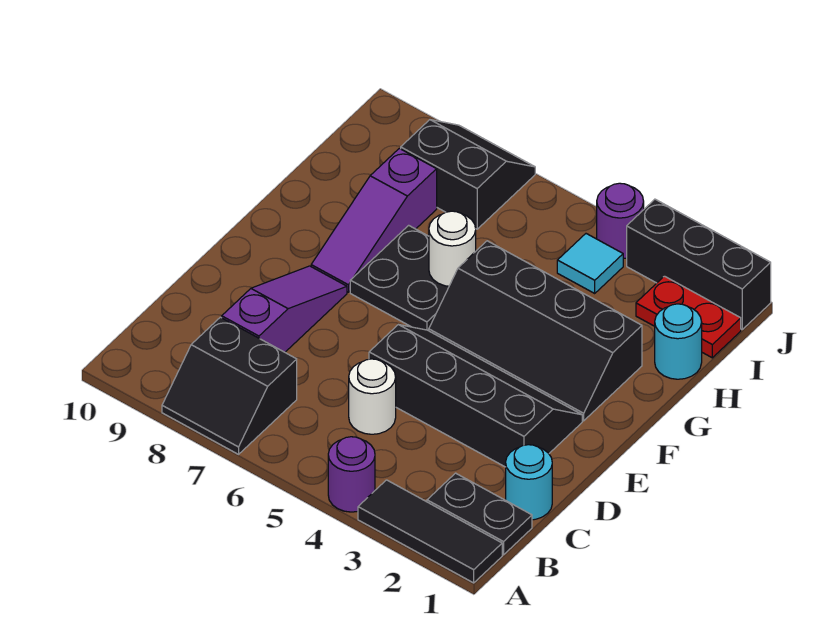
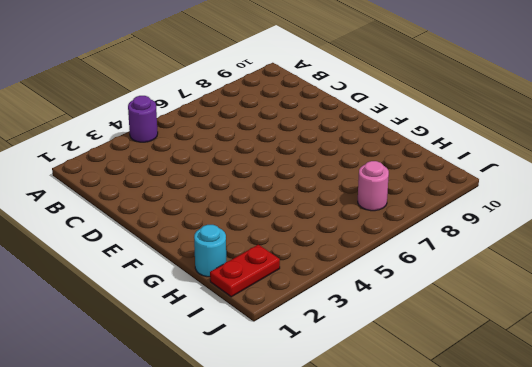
pink 1x1 round brick [358,161,389,211] -> black 2x2 slope [401,120,535,229]
none -> black 1x3 tile [358,480,502,583]
none -> black 2x2 slope [162,317,297,454]
none -> black 1x2 plate [427,473,532,555]

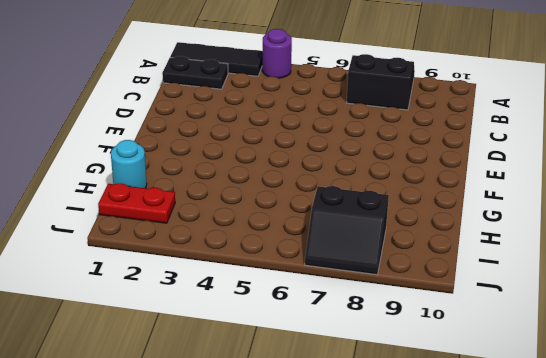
none -> cyan 1x1 round brick [506,445,552,520]
none -> white 1x1 round brick [349,359,396,434]
none -> purple 1x3 slope [222,266,347,352]

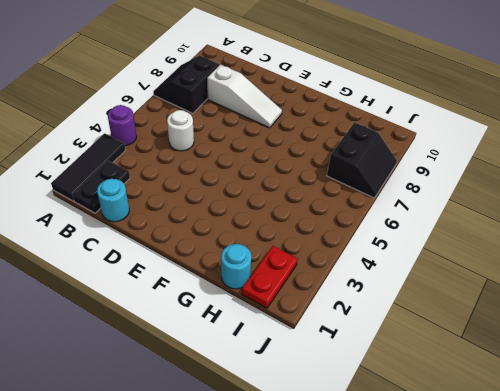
white 1x3 slope [207,65,282,128] -> purple 1x3 slope [222,266,347,352]
none -> black 2x4 slope [369,325,582,467]
none -> black 2x4 slope [429,241,642,421]
none -> black 2x2 plate [350,225,449,331]

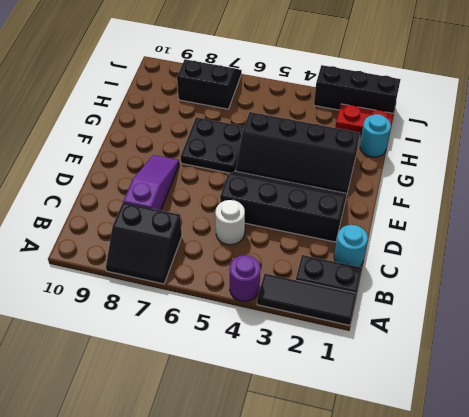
none -> purple 1x3 slope [311,148,437,292]
none -> cyan 1x1 tile [557,234,623,293]
none -> purple 1x1 round brick [597,183,644,258]

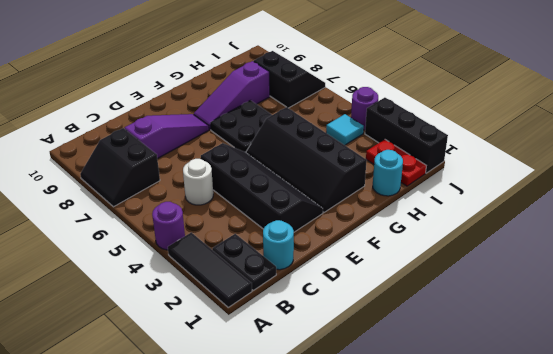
none -> white 1x1 round brick [429,211,476,286]

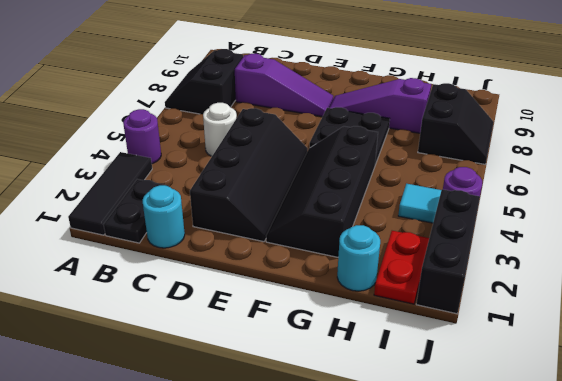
none -> white 1x1 round brick [429,211,476,286]

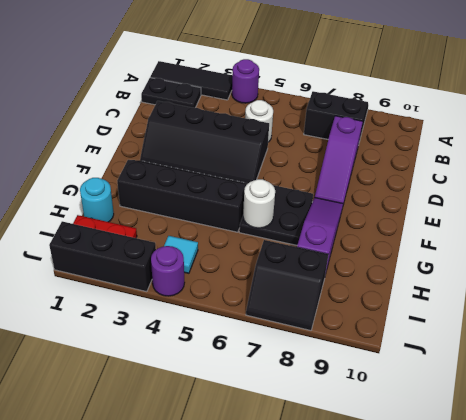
none -> cyan 1x1 round brick [506,445,552,520]

